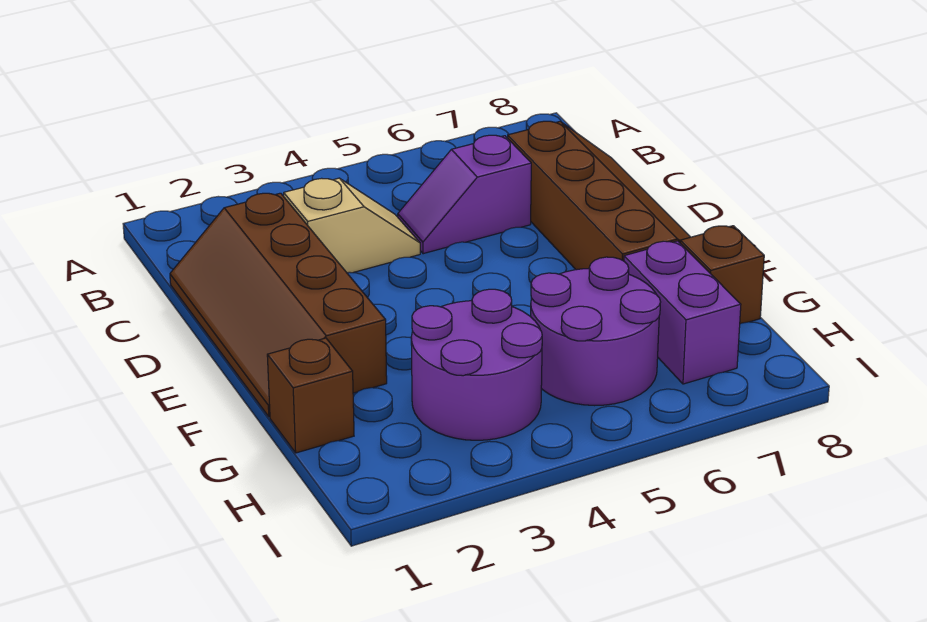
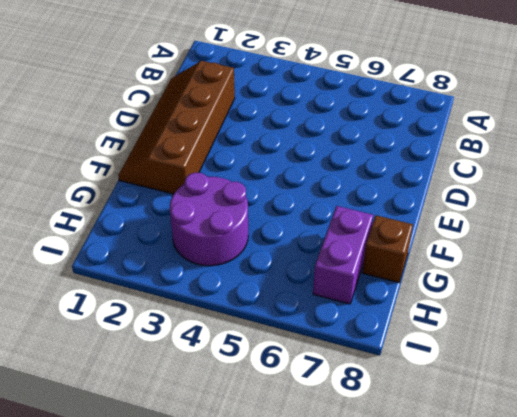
none -> tan 1x2 slope [284,178,420,273]
none -> purple 1x2 slope [398,135,531,254]

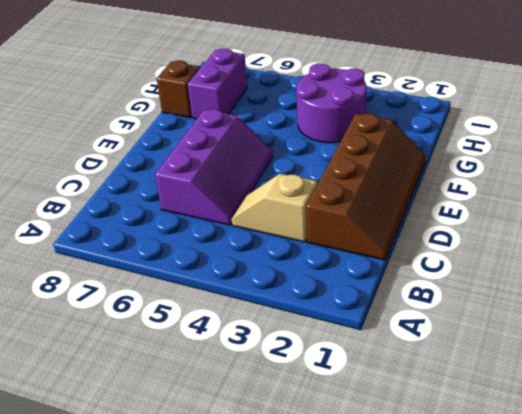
purple 2x3 slope [155,109,273,225] -> purple 1x2 slope [398,135,531,254]
none -> brown 2x4 slope [508,121,690,270]
none -> brown 1x1 brick [267,338,354,453]

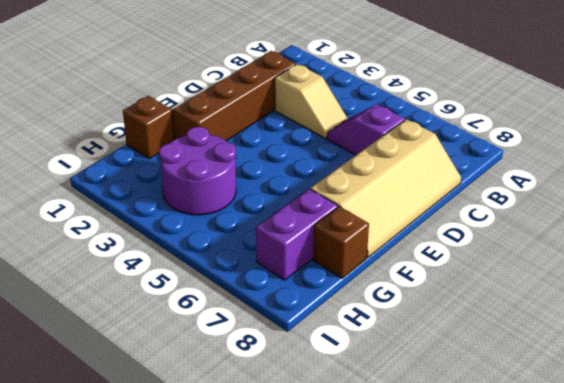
tan 2x4 slope [310,119,461,258] -> brown 2x4 slope [508,121,690,270]
none -> purple 2x2 round brick [531,257,660,406]

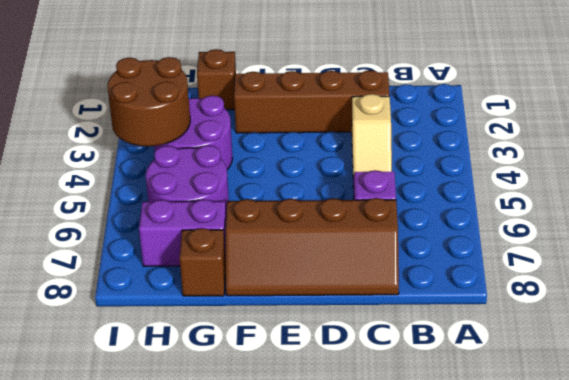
brown 2x2 round brick [108,57,190,146] -> none

